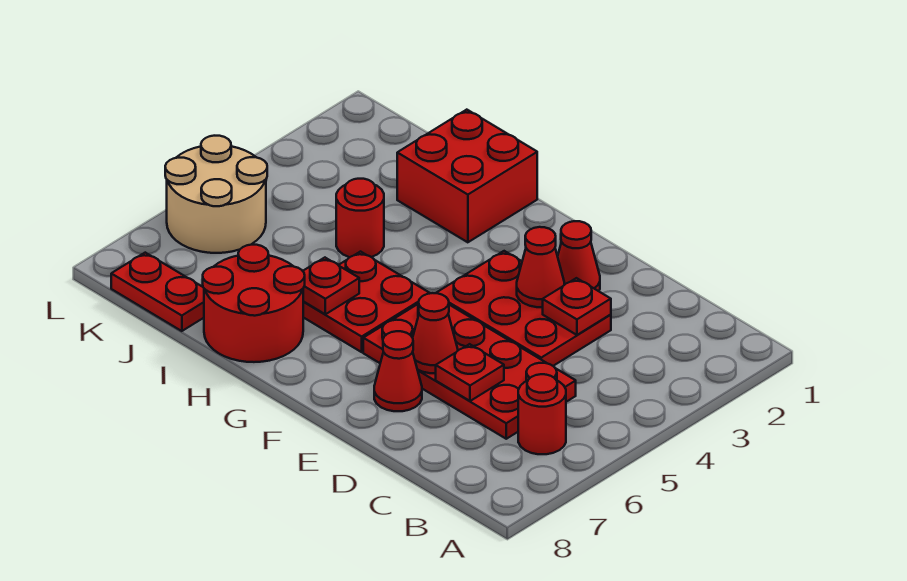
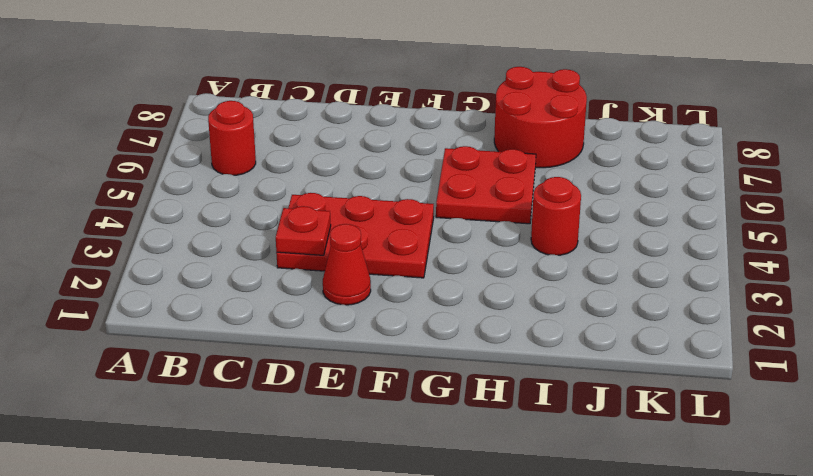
none -> red 2x4 plate [363,304,576,439]
none -> red 1x1 cone [374,331,422,411]
none -> red 2x2 brick [397,110,537,242]

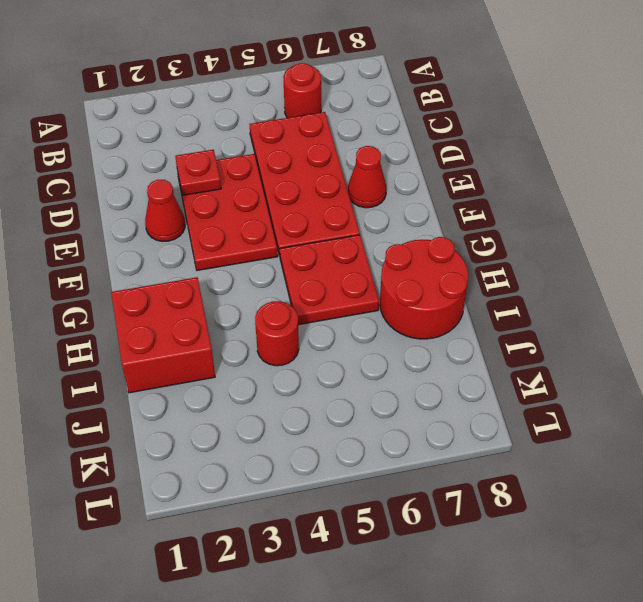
none -> red 1x2 plate [111,253,204,331]
none -> tan 2x2 round brick [165,136,267,253]
none -> red 1x1 plate [436,344,504,401]

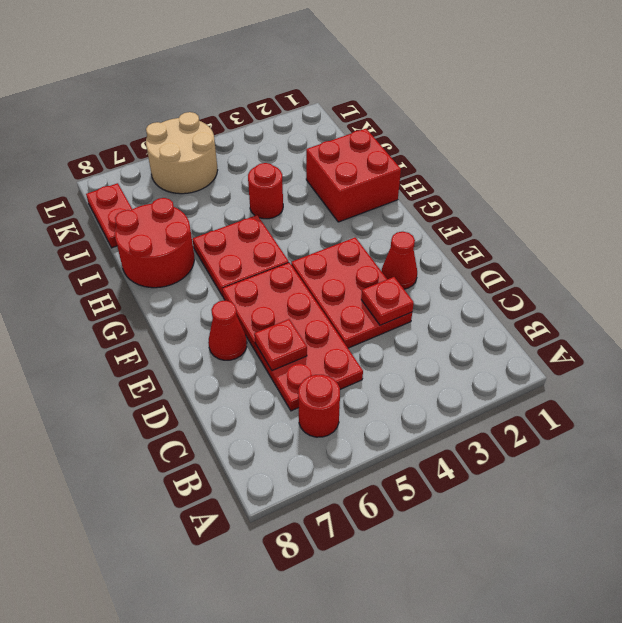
none -> red 1x1 cone [517,227,564,307]
none -> red 1x1 cone [413,293,458,373]
none -> red 1x1 plate [303,258,359,314]

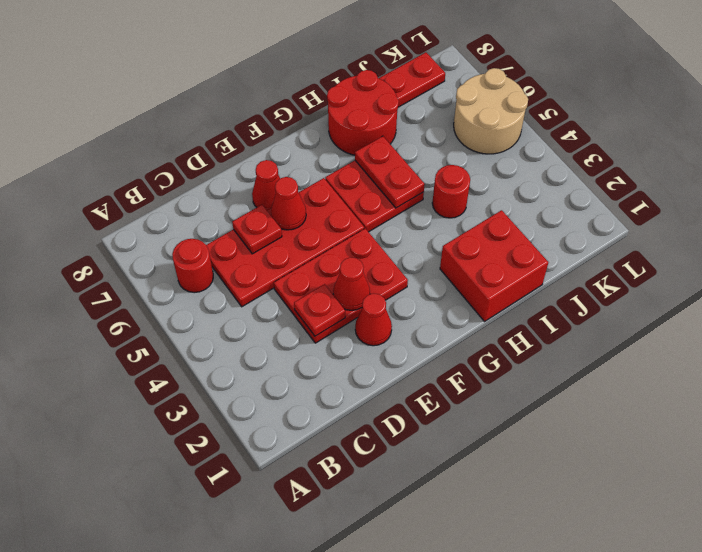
red 1x2 plate [355,136,425,208] -> red 1x1 plate [303,258,359,314]

